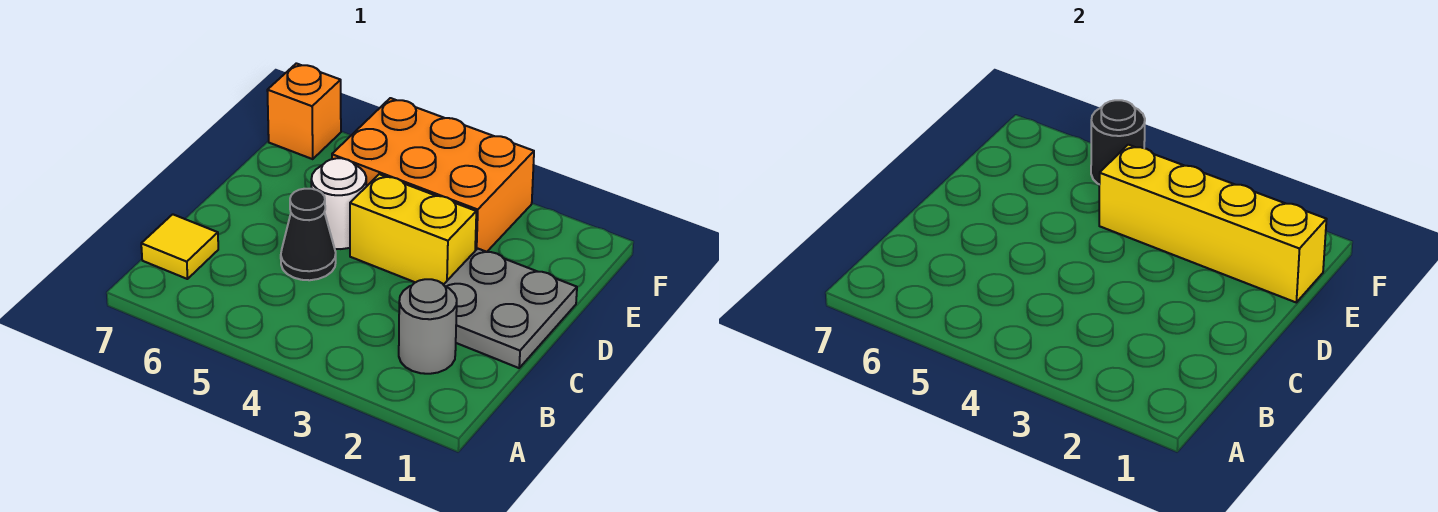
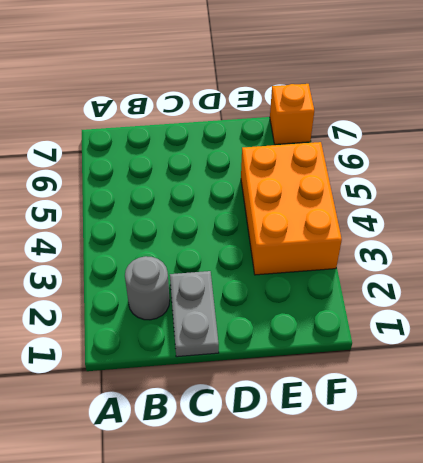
grey 1x2 plate [170,271,219,357] -> grey 2x2 plate [444,249,577,368]
none -> yellow 1x1 tile [141,214,218,279]
none -> black 1x1 cone [281,189,336,280]

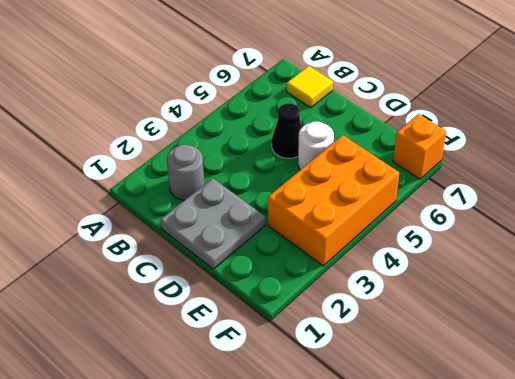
none -> yellow 1x2 brick [350,174,476,285]
none -> yellow 1x4 brick [1099,145,1327,302]

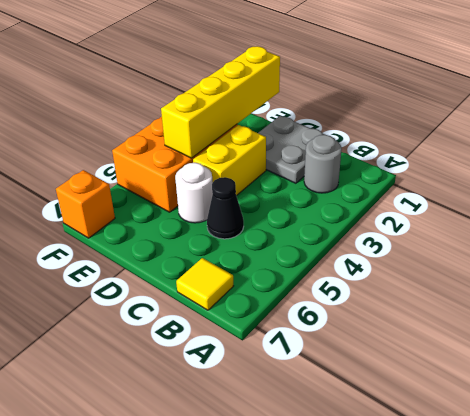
none -> black 1x1 round brick [1091,100,1145,184]

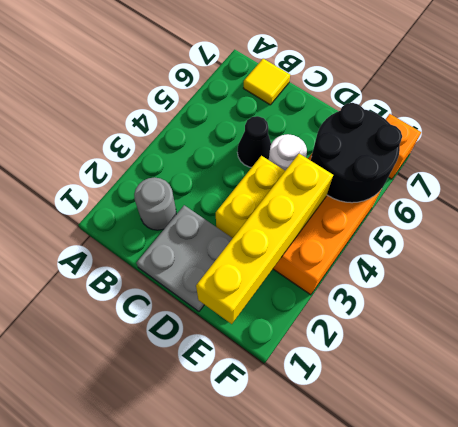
black 2x2 round brick [311,103,402,203] -> black 1x1 round brick [1091,100,1145,184]

